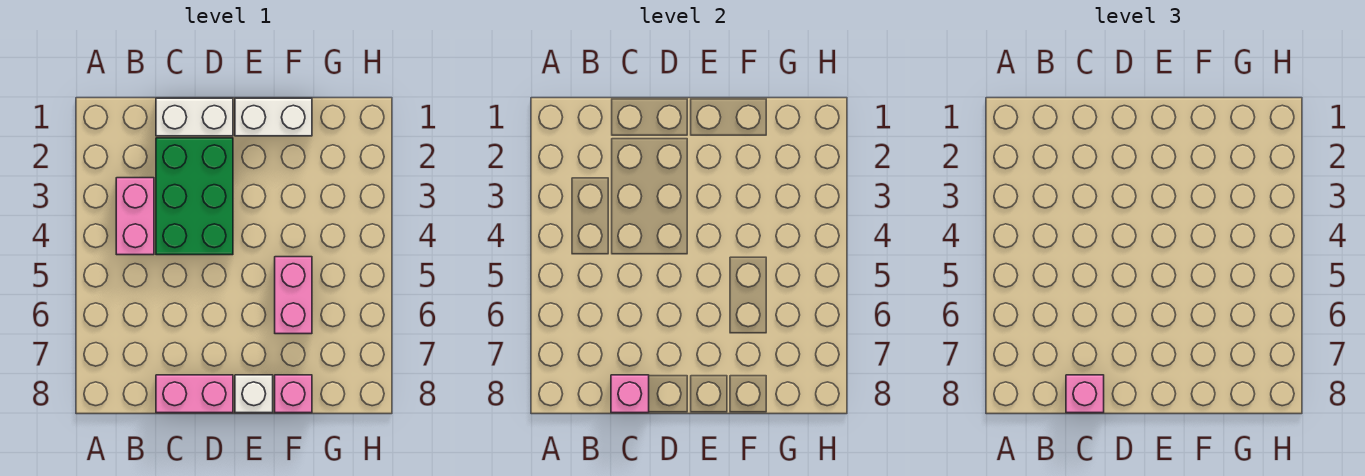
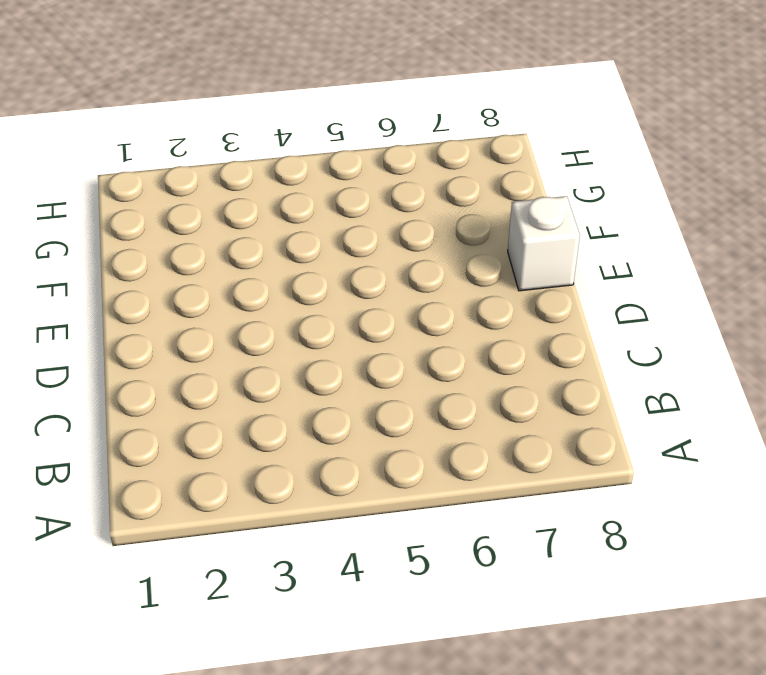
none -> pink 1x2 brick [116,178,154,255]
none -> white 1x2 brick [156,98,233,136]

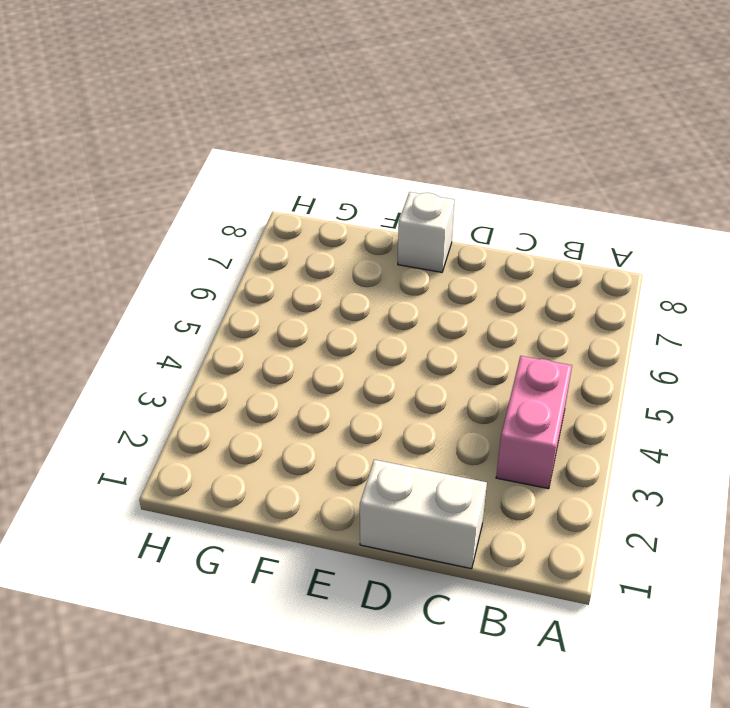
none -> green 2x3 brick [156,138,233,255]
none -> pink 1x2 brick [156,375,233,413]

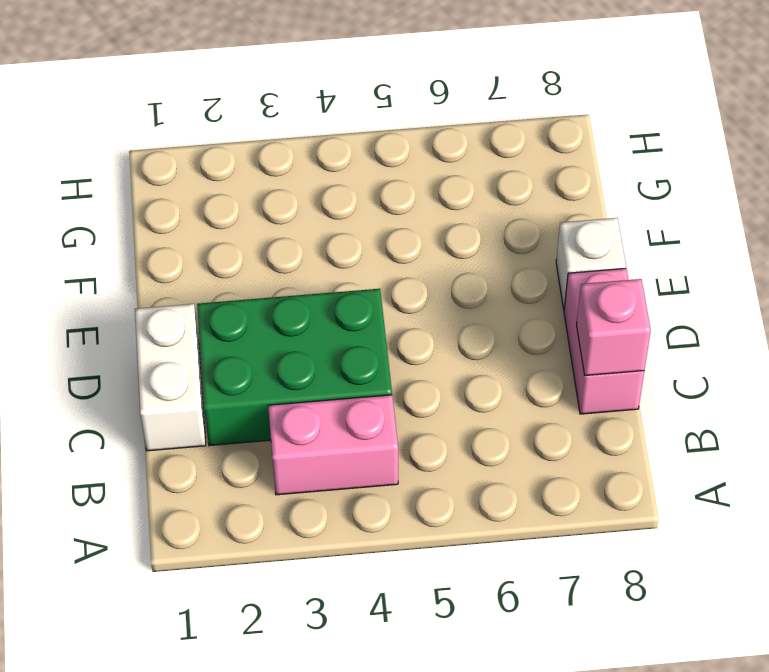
none -> white 1x2 brick [235,98,312,136]
none -> pink 1x2 brick [275,257,312,334]

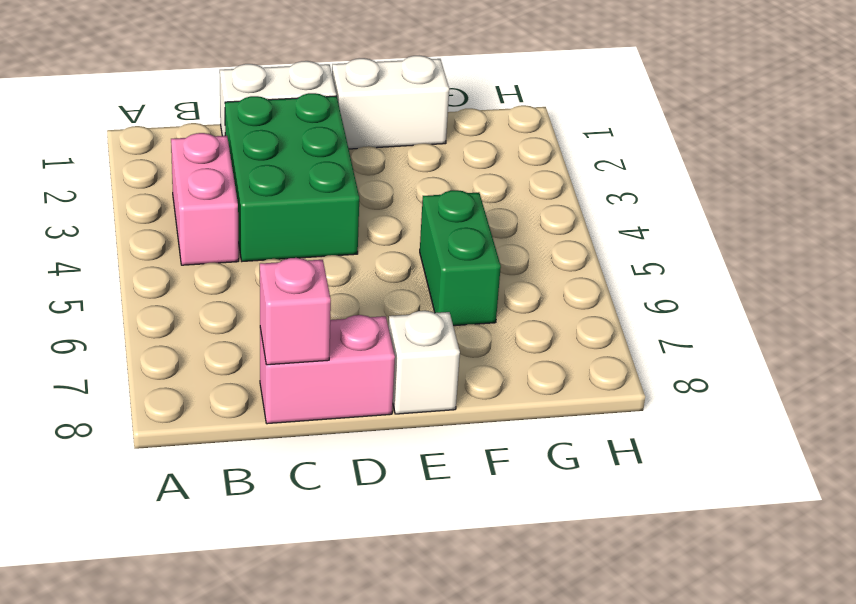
green 1x2 brick [420,190,501,326] -> pink 1x2 brick [275,257,312,334]
none -> pink 1x1 brick [275,375,312,413]
none -> pink 1x1 brick [1066,375,1104,413]

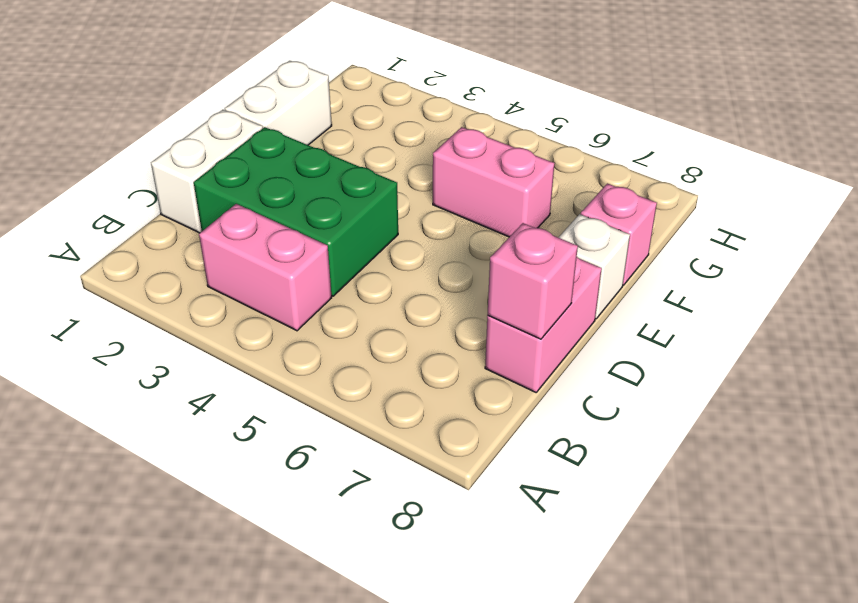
none -> pink 1x1 brick [1066,375,1104,413]

